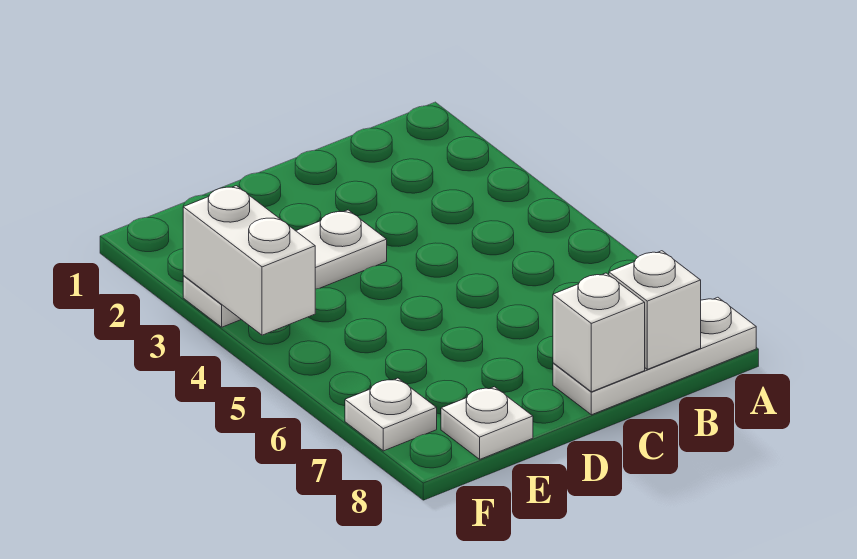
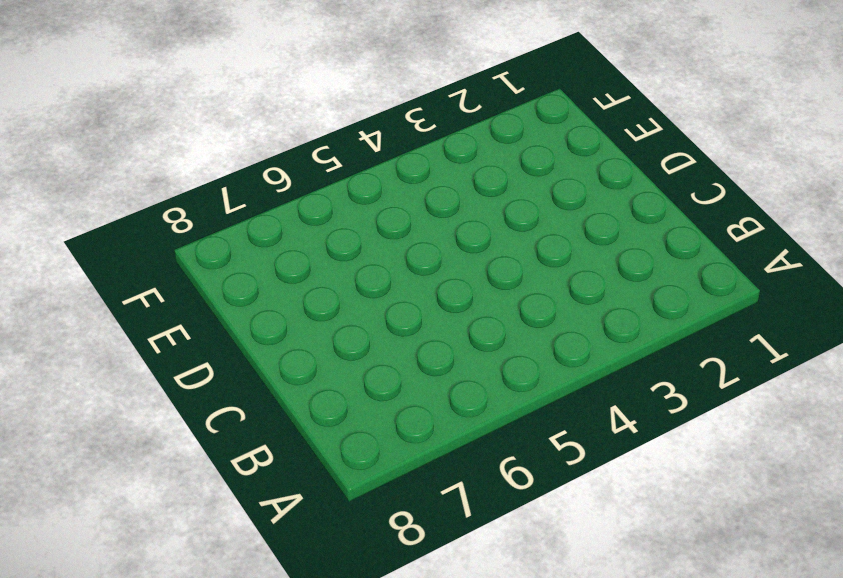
none -> white 1x3 plate [553,297,756,415]
none -> white 1x3 plate [183,210,387,327]

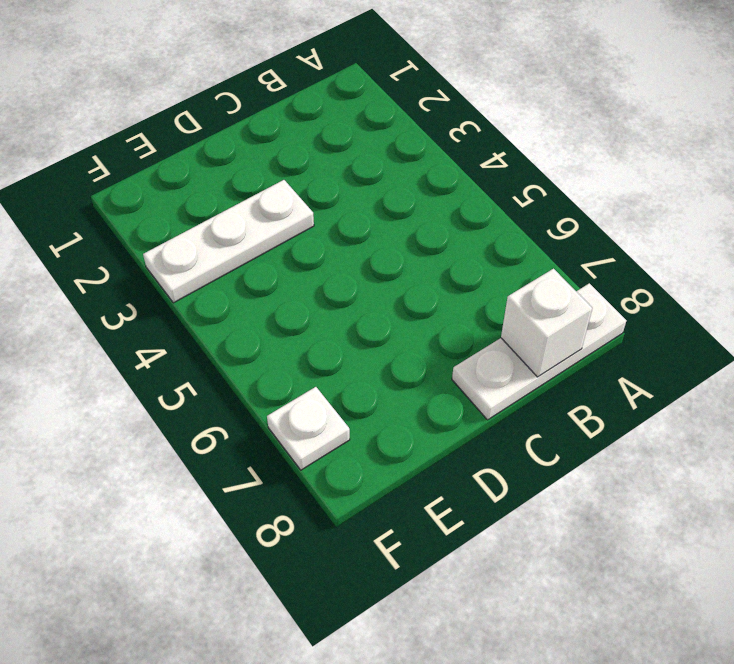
none -> white 1x1 plate [441,387,533,459]
none -> white 1x1 brick [553,273,645,392]

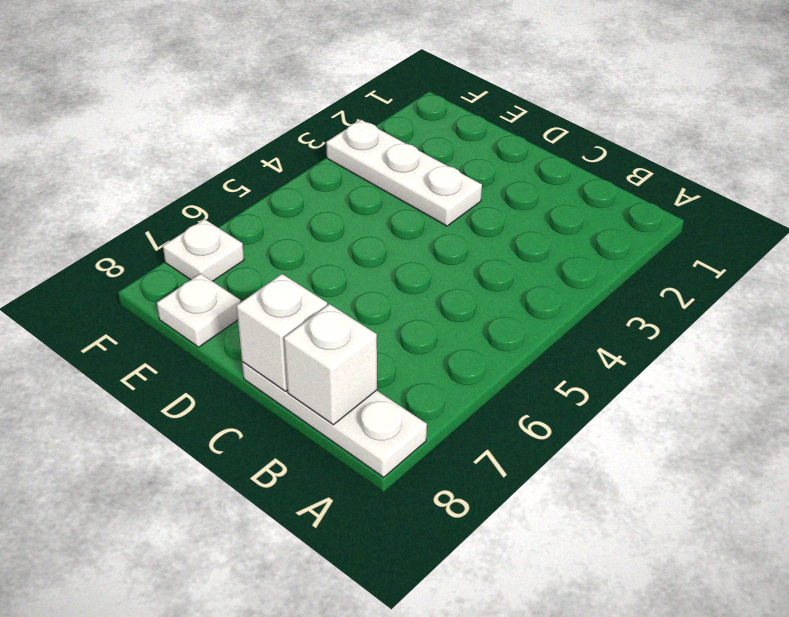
none -> white 1x2 brick [183,186,315,335]

